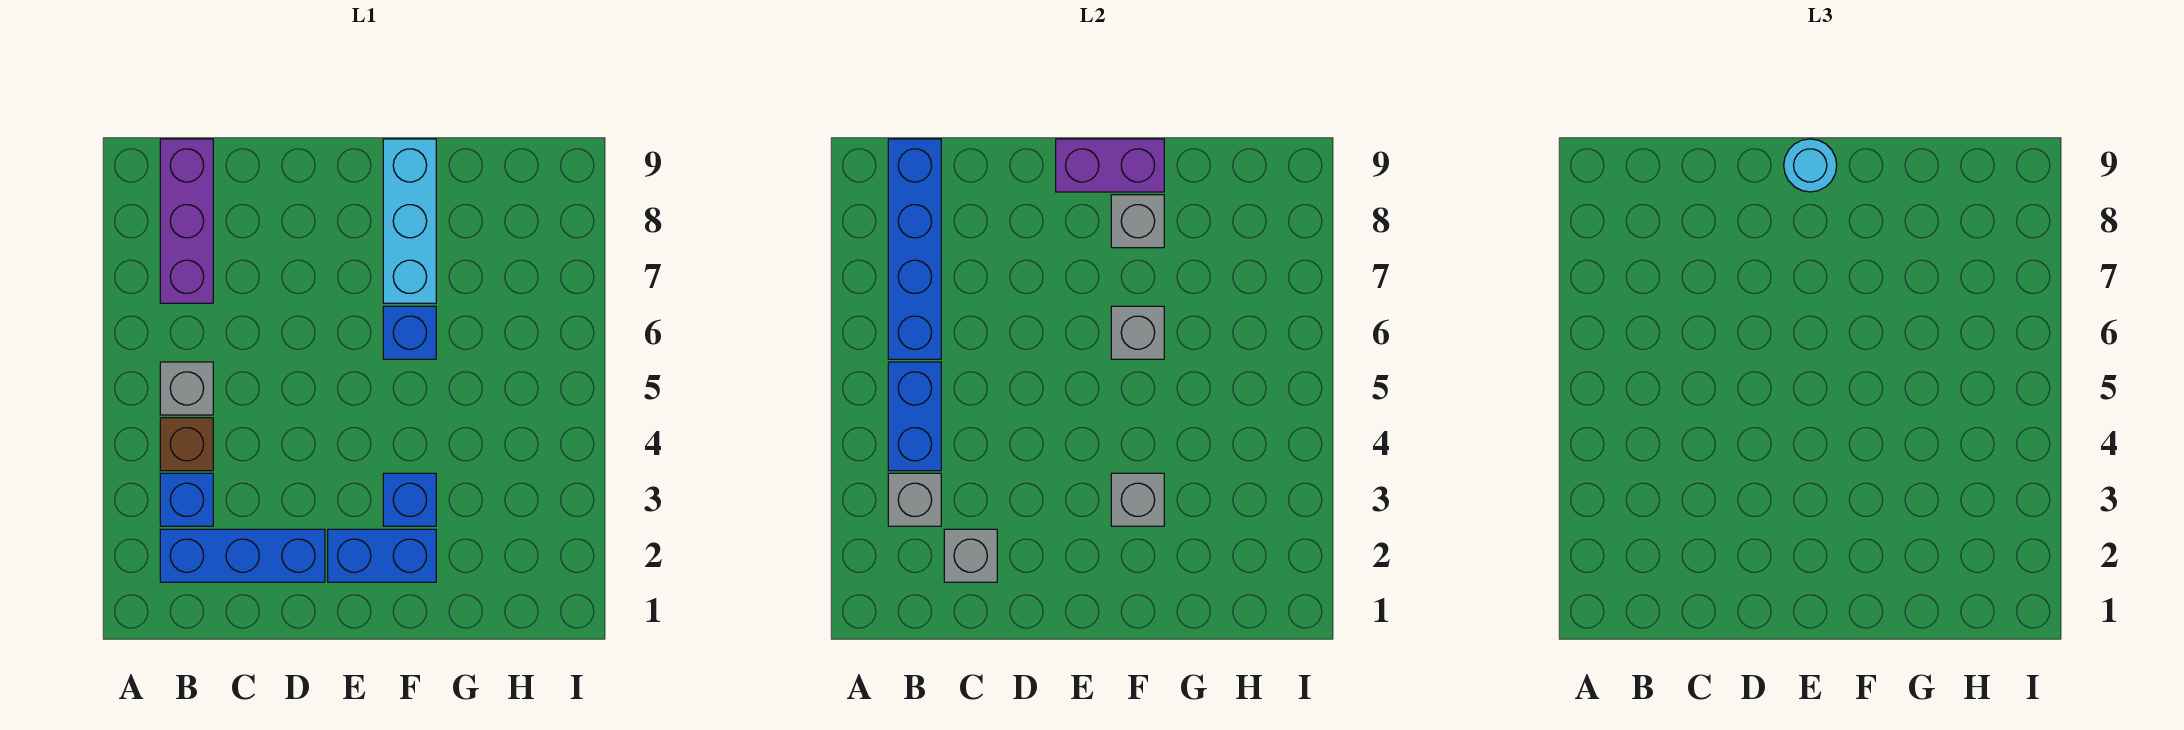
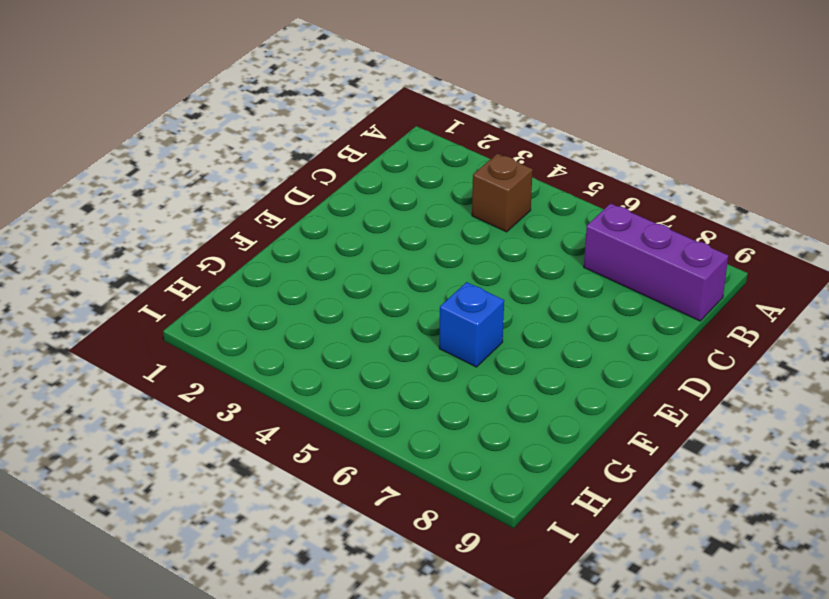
none -> blue 1x3 brick [160,529,325,582]
none -> blue 1x1 brick [160,473,213,526]
none -> grey 1x1 brick [160,362,213,415]

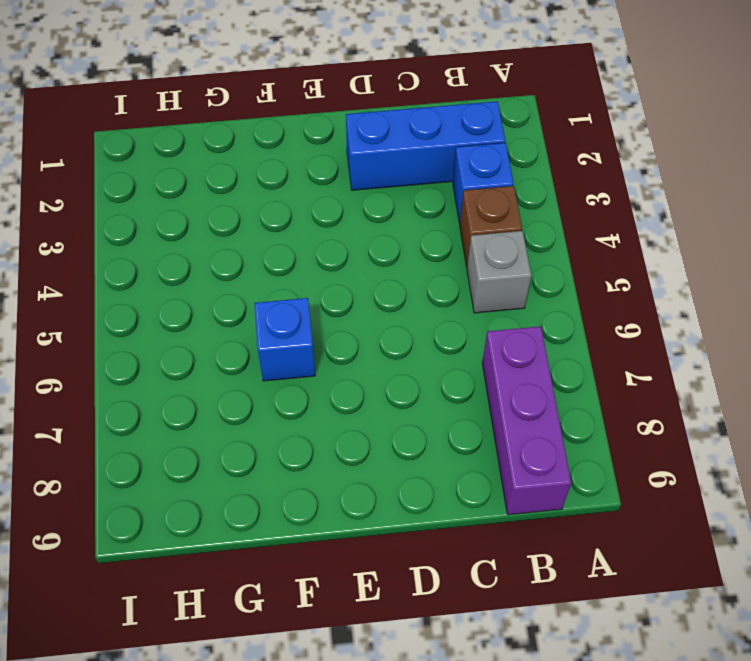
none -> blue 1x2 brick [328,529,436,582]
none -> blue 1x1 brick [383,473,436,526]
none -> cyan 1x3 brick [383,139,436,303]

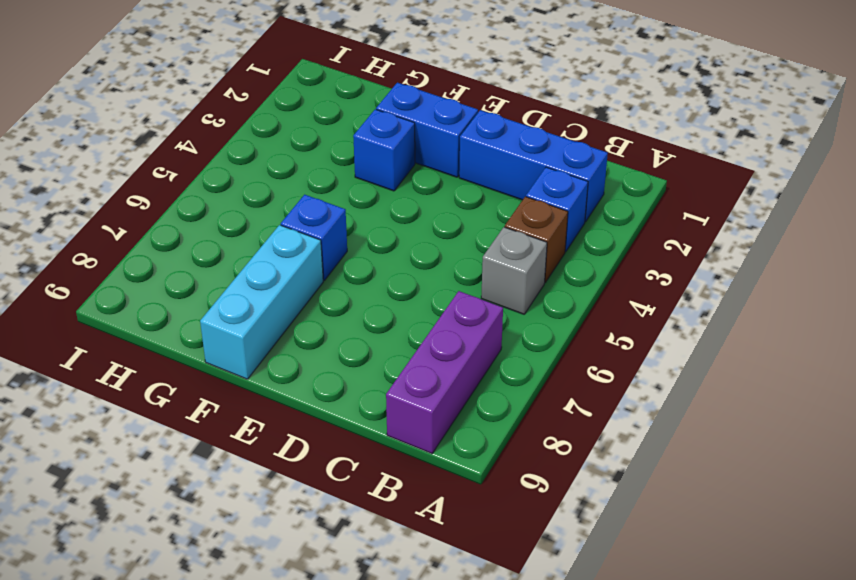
none -> grey 1x1 brick [888,473,941,526]
none -> blue 1x2 brick [888,362,941,471]
none -> blue 1x4 brick [888,139,941,359]

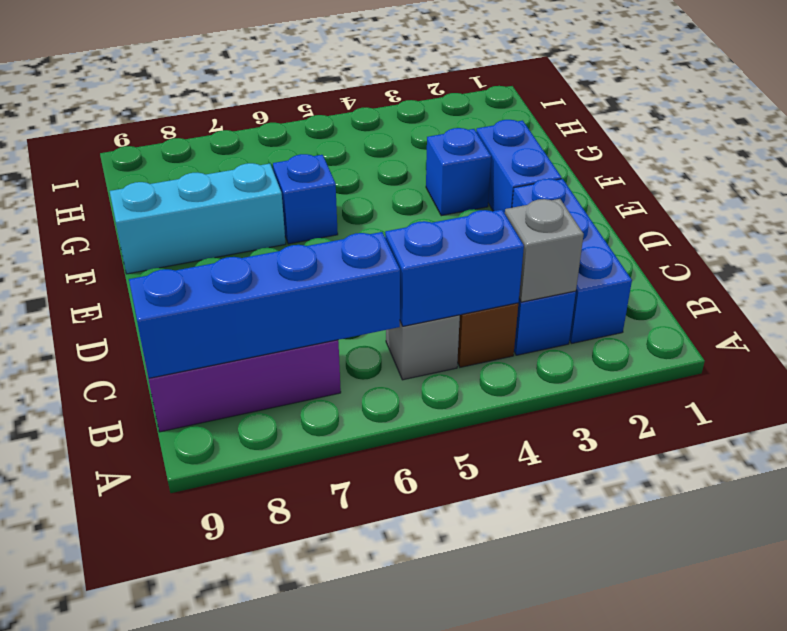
none -> grey 1x1 brick [944,529,997,582]
none -> purple 1x2 brick [1056,139,1164,192]
none -> grey 1x1 brick [1111,473,1164,526]

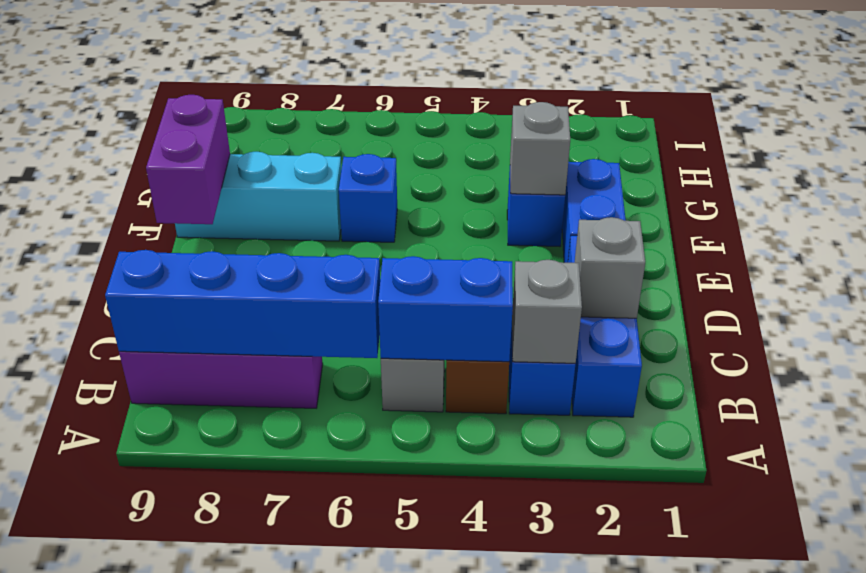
none -> grey 1x1 brick [1111,306,1164,359]
none -> grey 1x1 brick [1111,195,1164,248]
none -> cyan 1x1 round brick [1784,139,1837,192]

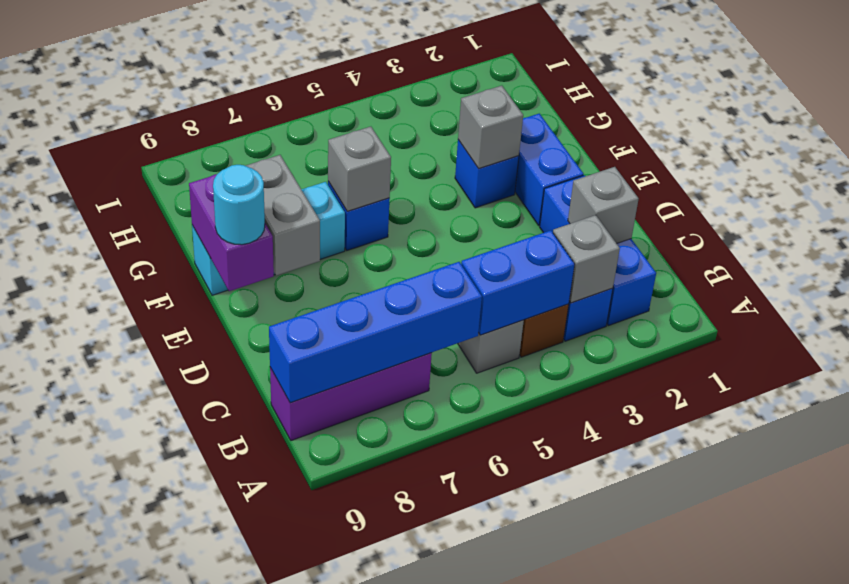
grey 1x2 brick [246,155,320,276] -> grey 1x1 brick [1111,195,1164,248]

